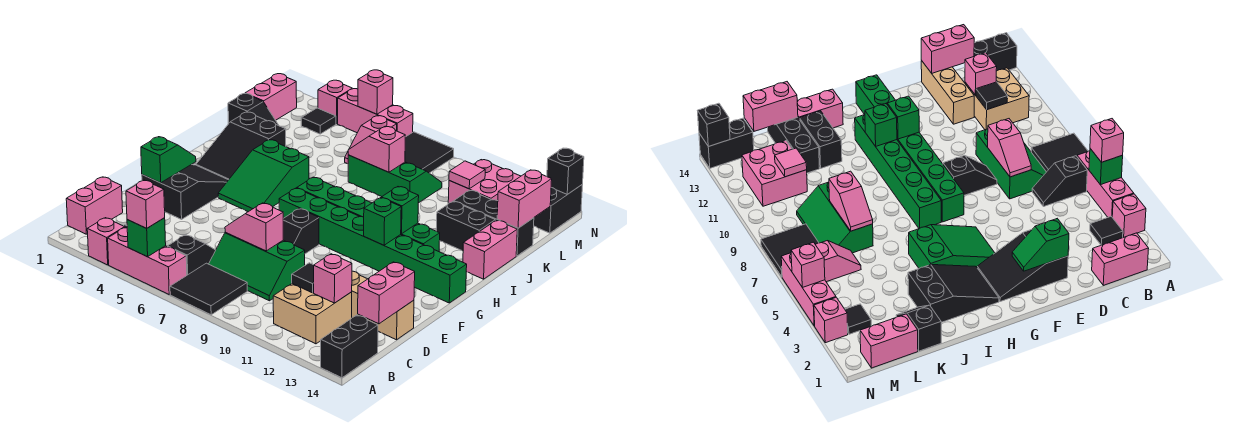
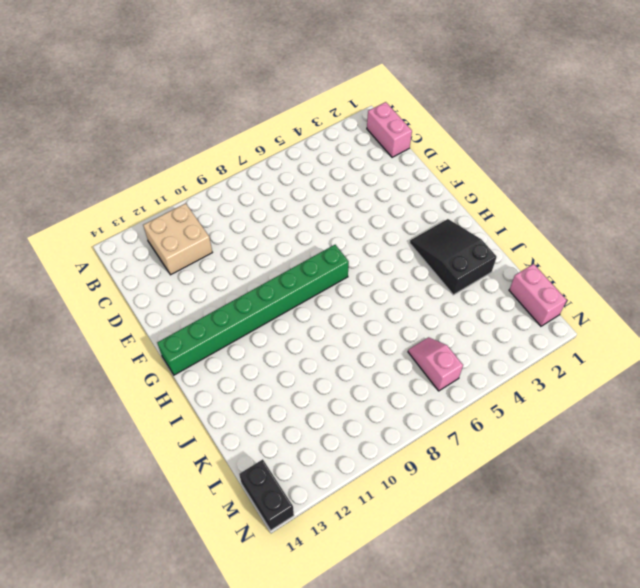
none -> pink 1x1 brick [87,218,125,265]
none -> pink 1x3 brick [108,227,187,294]
none -> black 2x2 tile [170,263,247,315]
none -> black 1x2 brick [321,315,378,378]

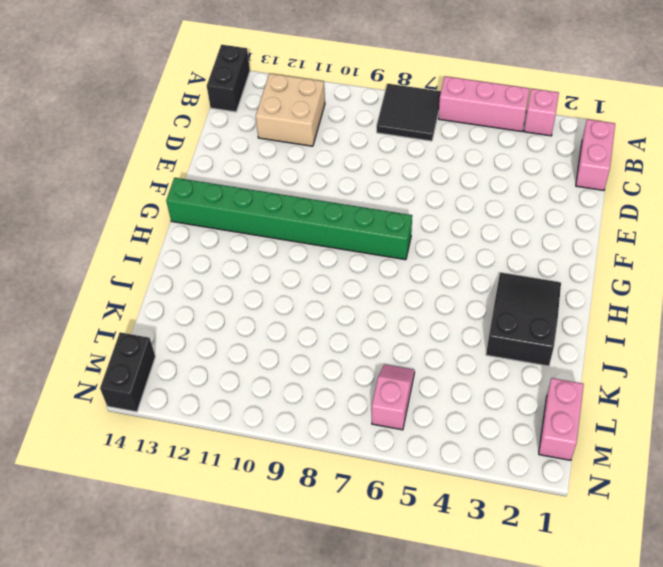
none -> black 1x1 tile [1090,216,1123,245]
none -> black 1x2 slope [168,235,216,275]
none -> green 2x3 slope [209,232,305,301]
none -> tan 1x3 brick [352,271,414,340]

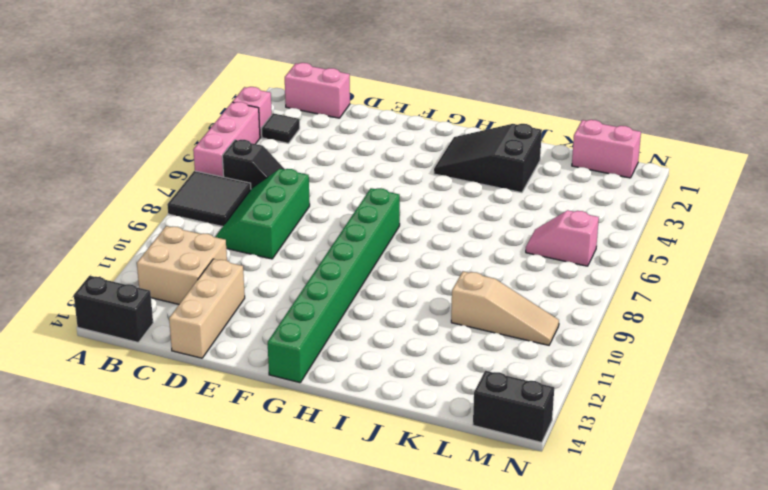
tan 1x3 slope [451,271,559,345] -> none
none -> black 2x3 slope [142,165,228,219]
none -> black 1x2 slope [283,209,319,254]
none -> green 2x3 slope [218,140,309,212]
none -> green 1x6 brick [297,177,440,252]

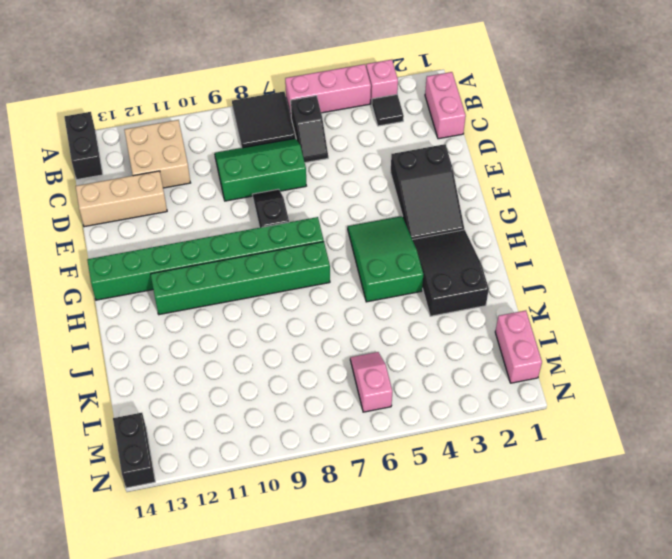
none -> pink 1x2 brick [463,220,517,279]
none -> black 1x2 brick [436,201,495,251]
none -> black 1x2 slope [228,94,279,126]
none -> green 2x3 slope [348,155,442,203]

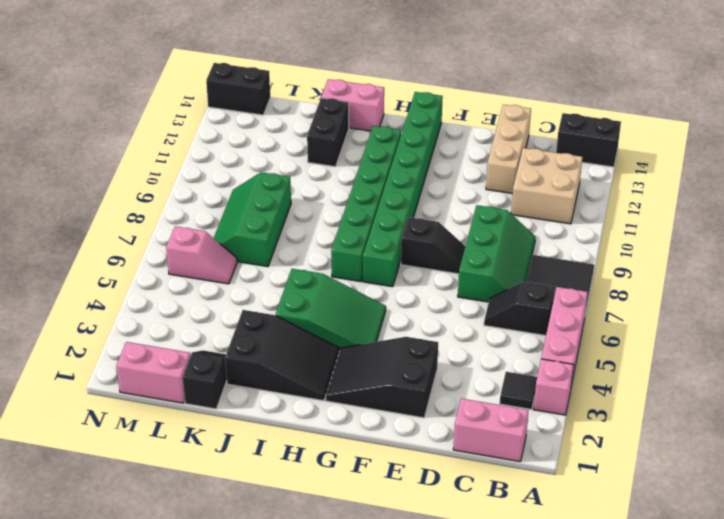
none -> black 1x3 brick [454,190,534,256]
none -> pink 2x2 brick [448,160,521,204]
none -> black 1x1 tile [301,108,336,134]
none -> black 2x2 tile [405,132,454,173]

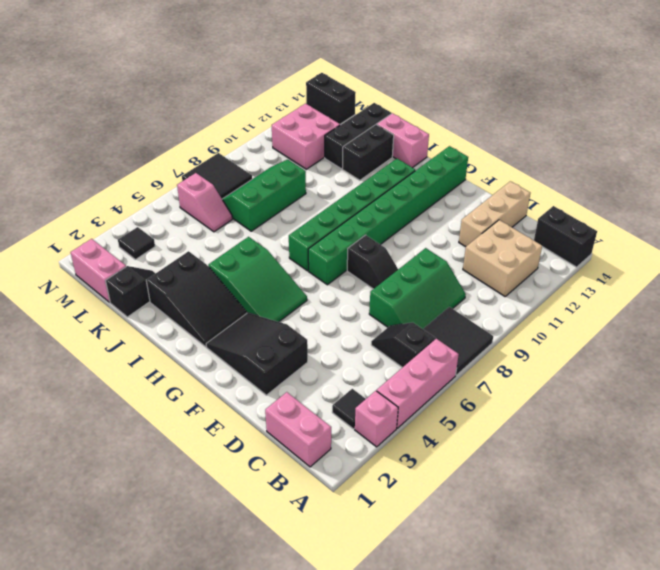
none -> pink 1x1 brick [318,80,352,124]
none -> pink 1x3 brick [338,89,413,137]
none -> green 1x1 brick [127,218,166,257]
none -> black 1x1 tile [292,263,314,293]

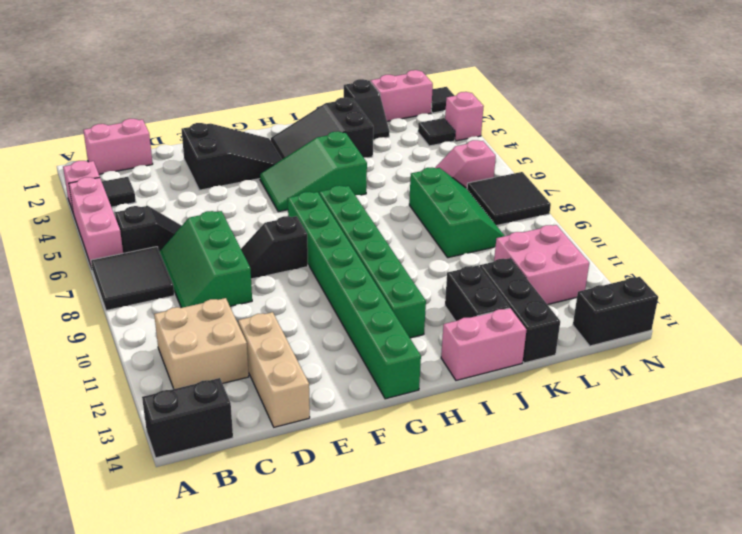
black 1x1 tile [431,87,454,113] -> black 1x1 tile moved to [292,263,314,293]
none -> pink 1x3 brick [338,89,413,137]
none -> green 1x1 brick [127,218,166,257]
none -> pink 1x1 brick [314,254,352,303]
none -> pink 1x2 brick [358,262,415,324]

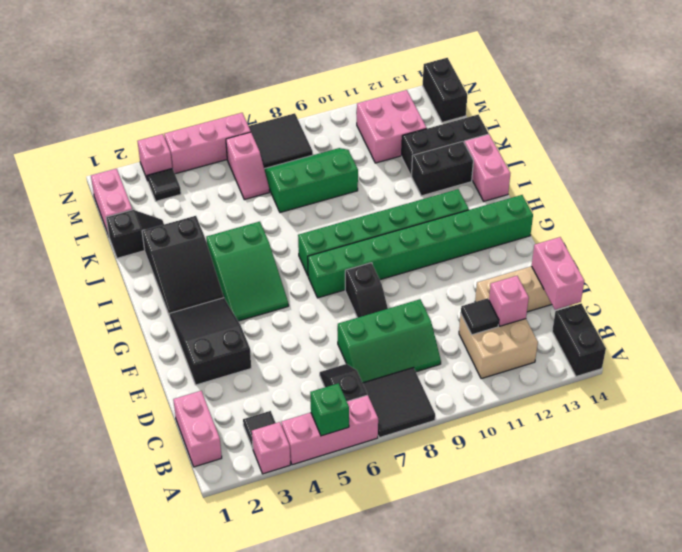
none -> pink 1x2 slope [225,203,283,251]
none -> green 1x2 slope [141,137,196,183]
none -> green 1x1 brick [364,198,401,245]
none -> green 1x1 brick [381,187,419,234]

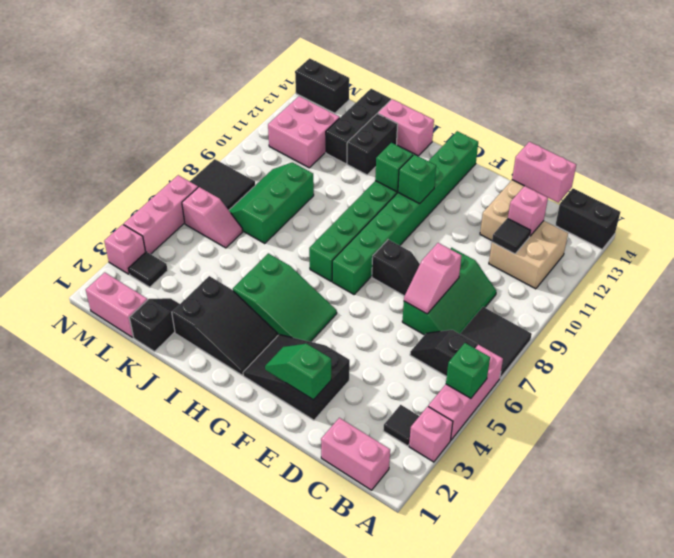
none -> pink 1x2 slope [348,126,405,172]
none -> pink 1x2 brick [497,170,552,228]
none -> pink 1x1 tile [449,161,485,189]
none -> pink 1x1 brick [358,70,393,114]

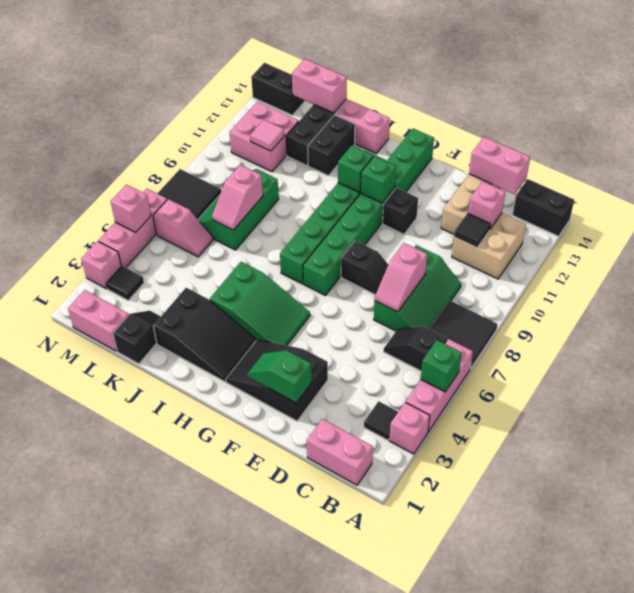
black 1x1 brick [383,188,418,234] -> black 1x1 brick moved to [547,148,584,194]
none -> pink 1x1 brick [126,180,165,228]

